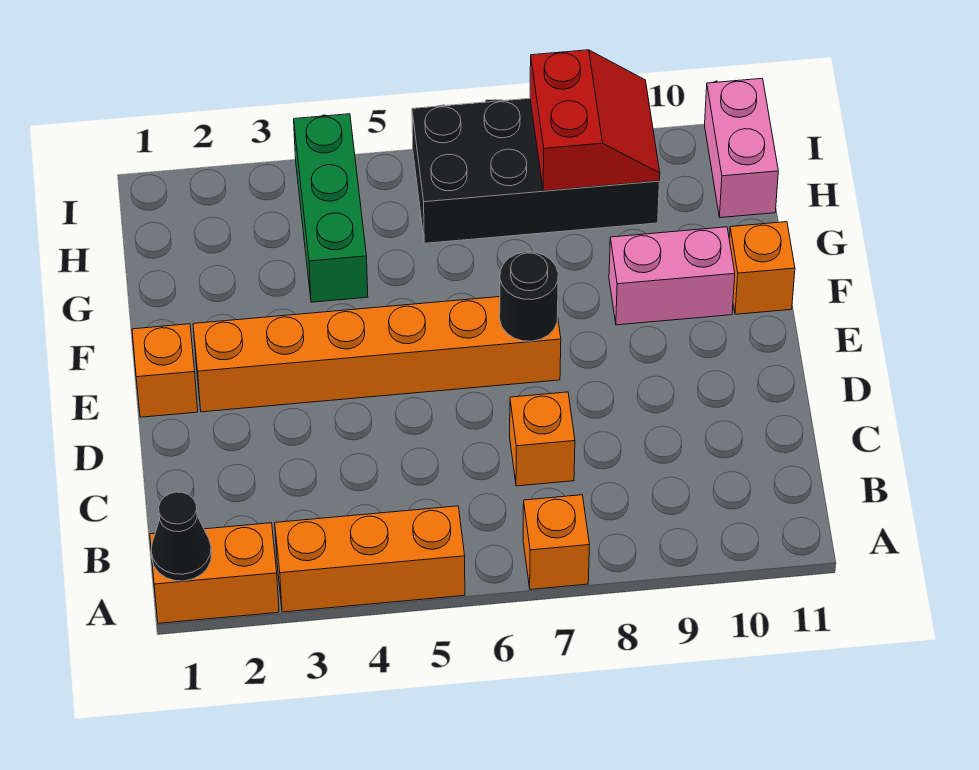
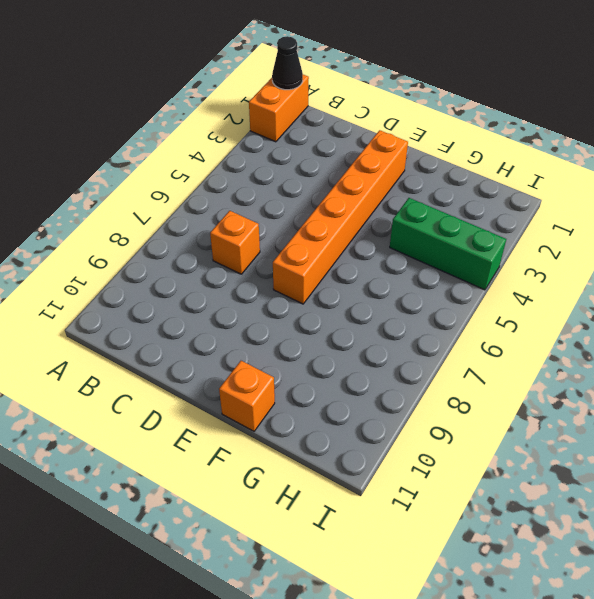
none -> orange 1x3 brick [275,506,465,612]
none -> orange 1x1 brick [523,495,589,589]
none -> orange 1x1 brick [132,324,198,417]

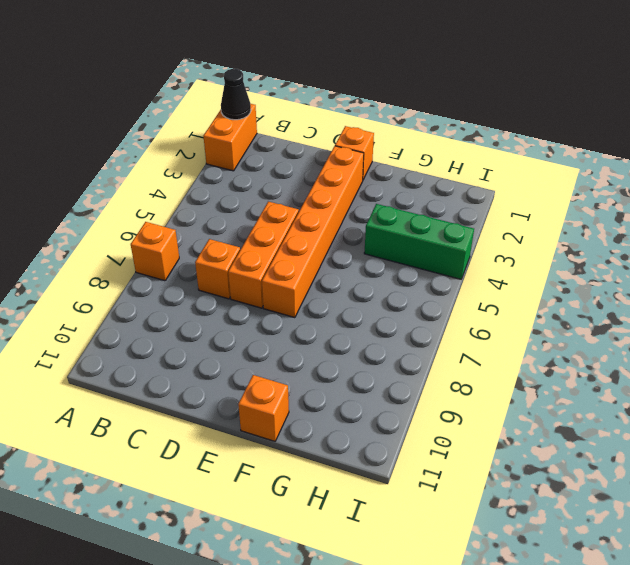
orange 1x3 brick [228,202,299,308] -> orange 1x3 brick moved to [275,506,465,612]
none -> pink 1x2 brick [609,227,735,325]
none -> black 2x4 brick [412,98,660,243]
none -> pink 1x2 brick [705,78,778,218]

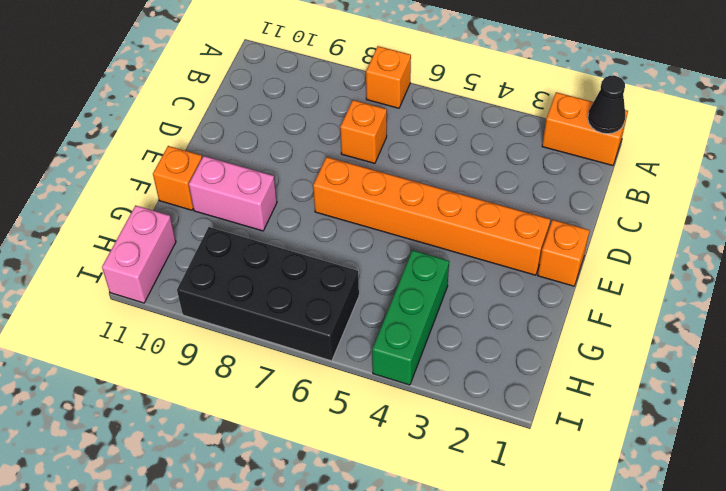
none -> orange 1x3 brick [275,506,465,612]
none -> black 1x1 round brick [500,252,558,341]
none -> red 2x2 slope [530,50,660,191]

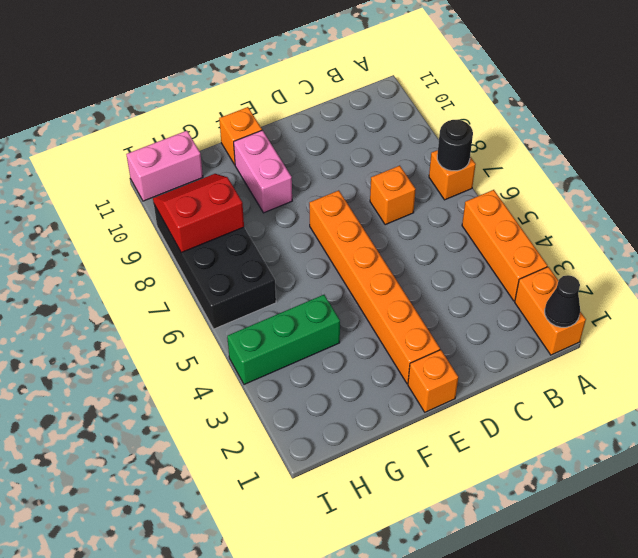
black 1x1 round brick [437,120,473,171] -> black 1x1 round brick moved to [500,252,558,341]

